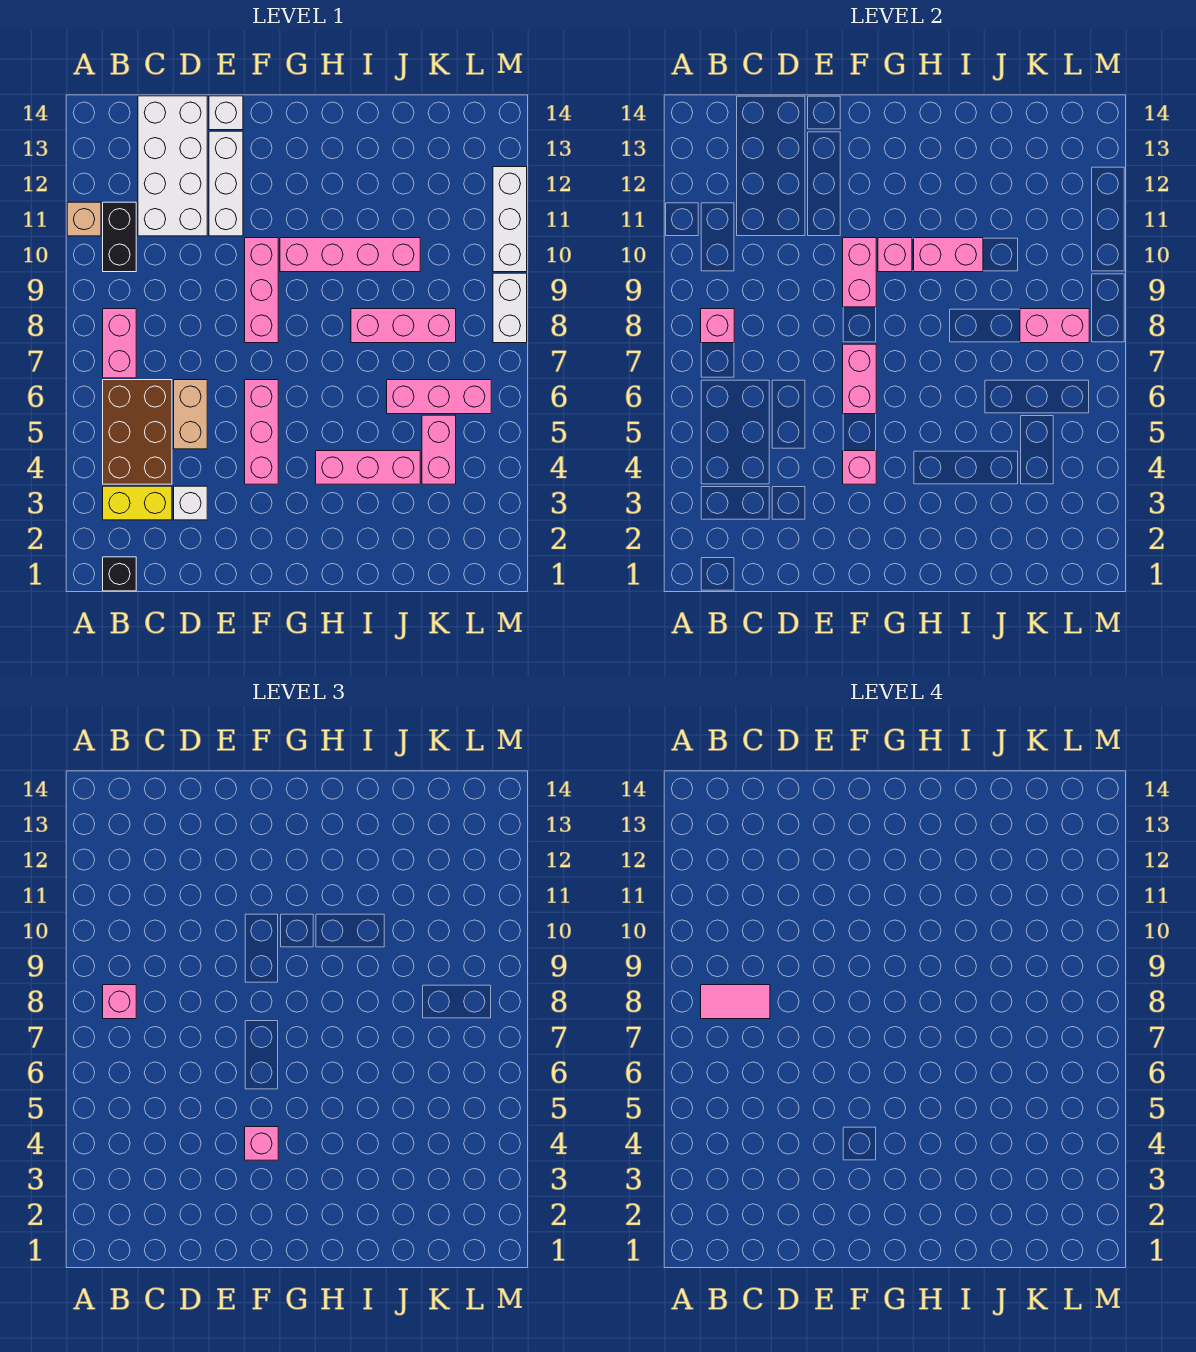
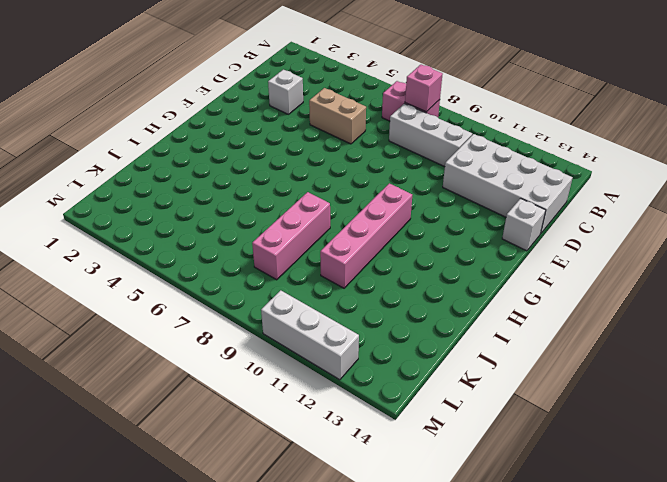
white 1x3 brick [389,104,472,167] -> white 1x3 brick moved to [209,131,243,236]
none -> tan 1x1 brick [67,202,101,236]
none -> black 1x1 brick [103,557,136,591]
none -> yellow 1x2 brick [103,486,172,520]
none -> brown 2x3 brick [103,380,172,484]

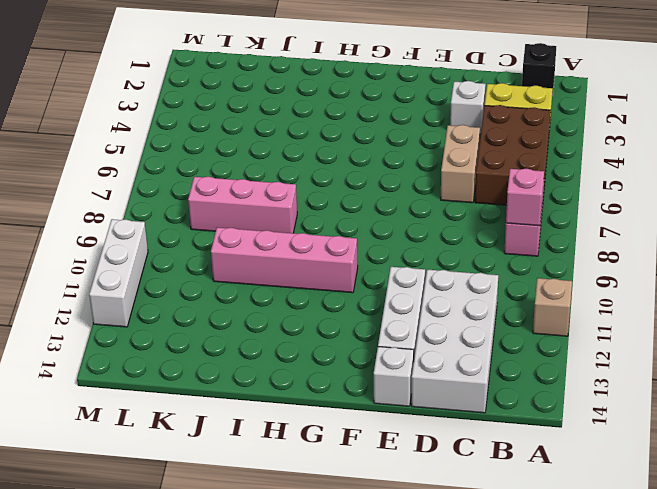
none -> black 1x2 brick [103,202,136,272]
none -> pink 1x3 brick [245,380,278,484]
none -> pink 1x3 brick [245,238,278,343]
none -> pink 1x3 brick [316,451,420,484]

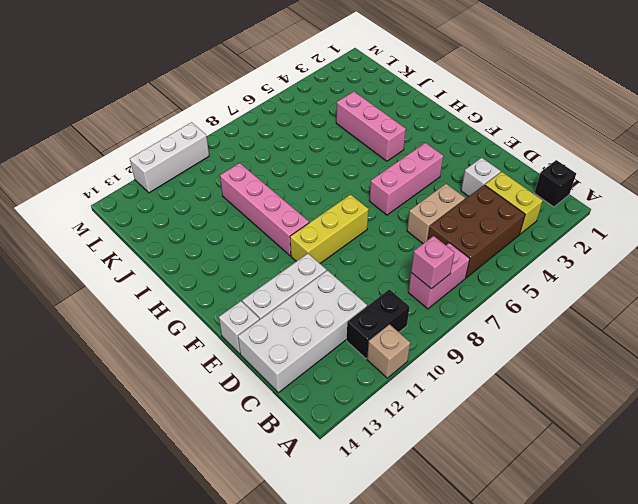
yellow 1x3 brick [290,195,369,263] -> pink 1x3 brick [245,238,278,343]
none -> pink 1x3 brick [351,309,456,343]
none -> pink 1x3 brick [387,380,491,414]
none -> pink 1x2 brick [422,415,456,484]
none -> white 1x2 brick [493,273,527,343]

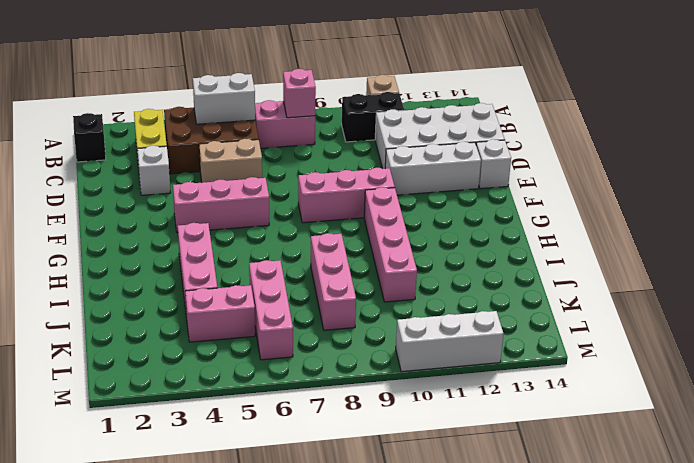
white 1x2 brick [193,73,255,124] -> white 1x2 brick moved to [493,273,527,343]
none -> pink 1x1 brick [843,451,876,484]
none -> pink 1x2 brick [843,344,876,414]
none -> pink 1x2 brick [843,238,876,307]
none -> pink 1x1 brick [878,238,912,272]

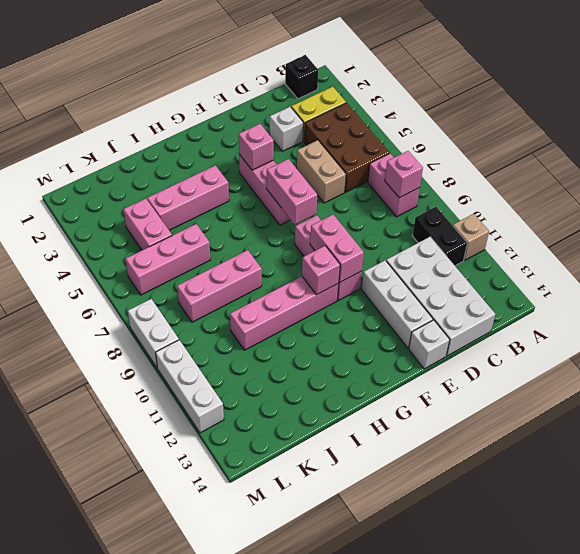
none -> pink 1x2 brick [914,238,983,272]
none -> pink 1x2 brick [1020,309,1089,343]
none -> pink 1x1 brick [103,985,136,1019]
none -> pink 1x1 brick [245,1127,278,1160]

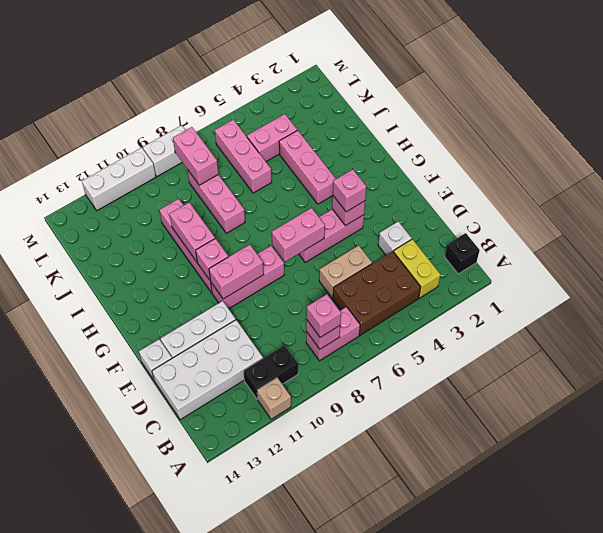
none -> pink 1x2 tile [701,985,770,1019]

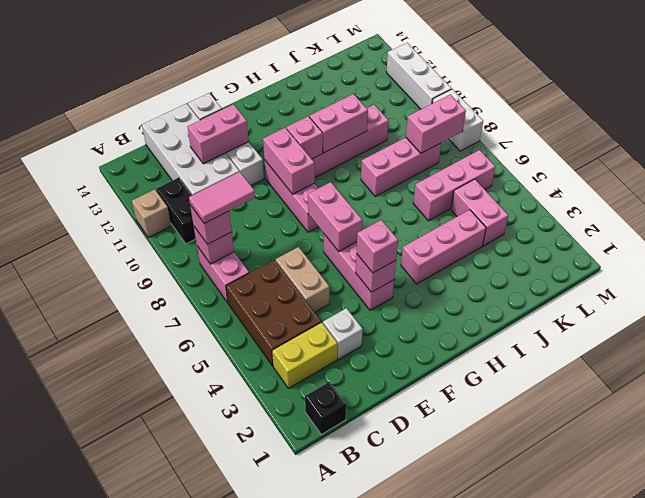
pink 1x2 brick [188,104,249,164] -> none

